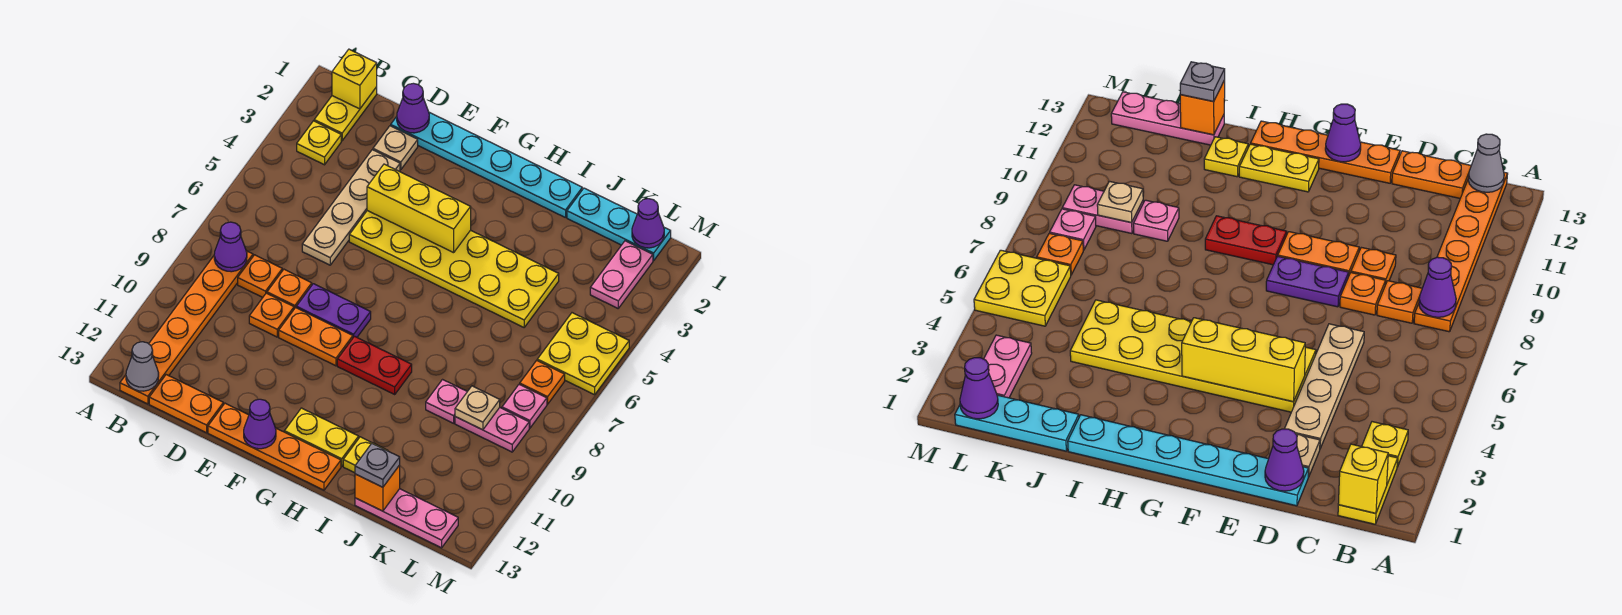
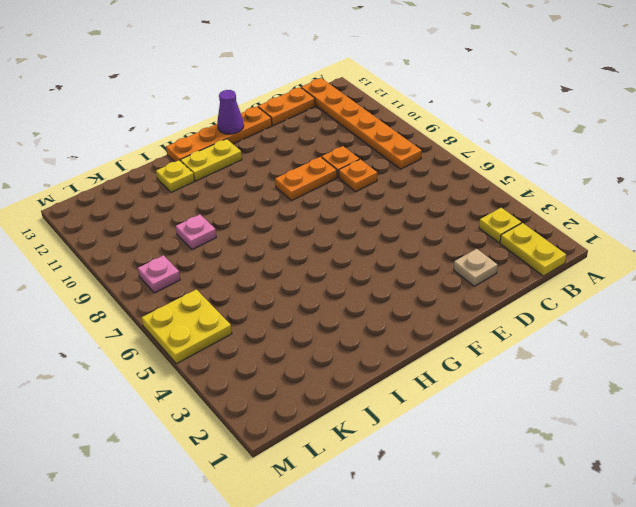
none -> orange 1x1 plate [238,255,282,297]
none -> cyan 1x6 plate [391,112,582,218]
none -> tan 1x4 plate [302,150,400,265]
none -> yellow 2x6 plate [349,211,559,327]

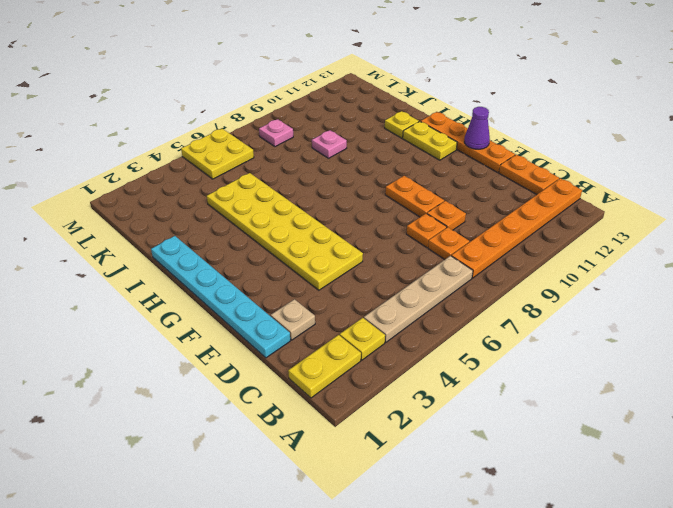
tan 1x4 plate [364,256,473,342] -> tan 1x4 plate moved to [302,150,400,265]
none -> purple 1x2 plate [296,284,371,337]
none -> red 1x2 plate [337,336,412,394]
none -> cyan 1x3 plate [567,188,671,261]
none -> pink 1x3 plate [355,489,458,548]

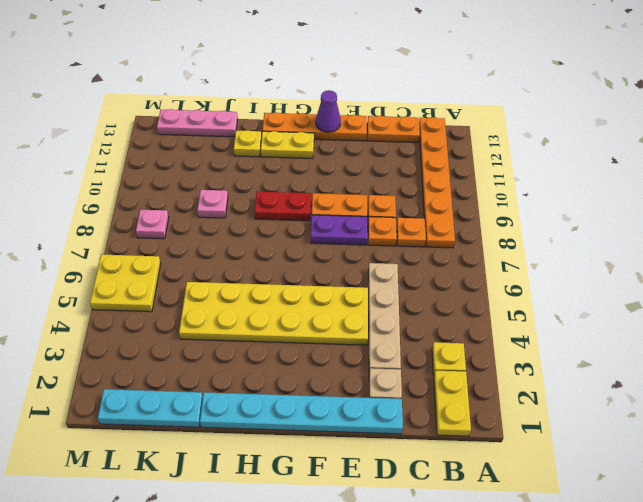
none -> pink 1x2 plate [455,408,529,452]
none -> pink 1x2 plate [590,241,653,308]
none -> orange 1x1 plate [520,360,565,404]
none -> yellow 1x1 brick [332,49,377,109]

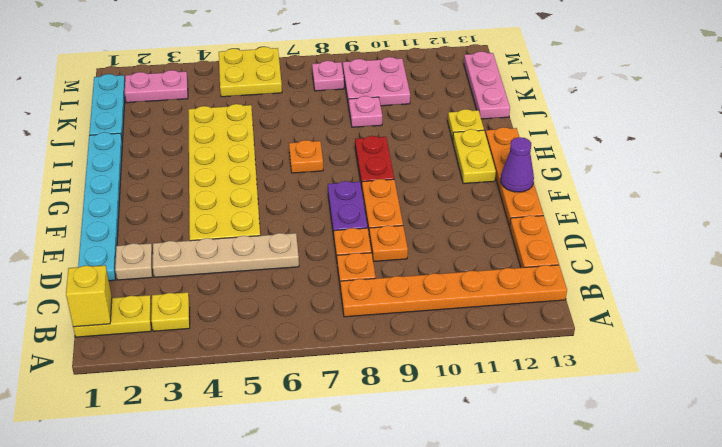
orange 1x1 plate [289,140,323,173] -> orange 1x1 plate moved to [520,360,565,404]
pink 2x2 plate [343,57,410,107] -> pink 1x2 plate [455,408,529,452]
none -> purple 1x1 cone [214,222,247,272]
none -> grey 1x1 cone [126,342,159,391]
none -> purple 1x1 cone [397,83,429,133]
none -> yellow 1x3 brick [367,164,471,253]

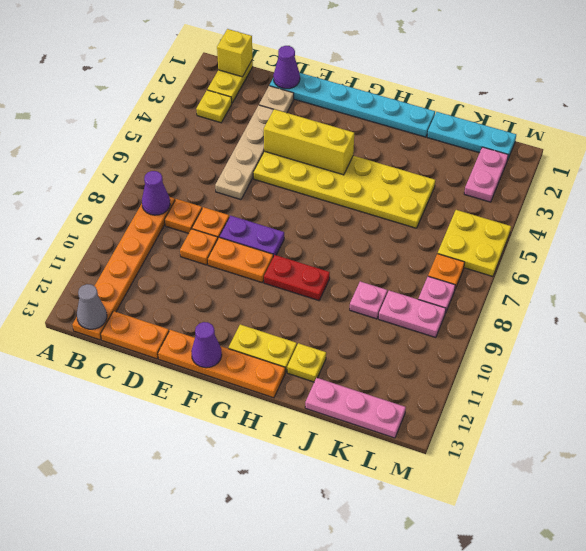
none -> orange 1x1 brick [355,465,400,511]
none -> tan 1x1 plate [455,386,500,430]
none -> purple 1x1 cone [632,199,664,248]
none -> grey 1x1 plate [355,444,400,487]

